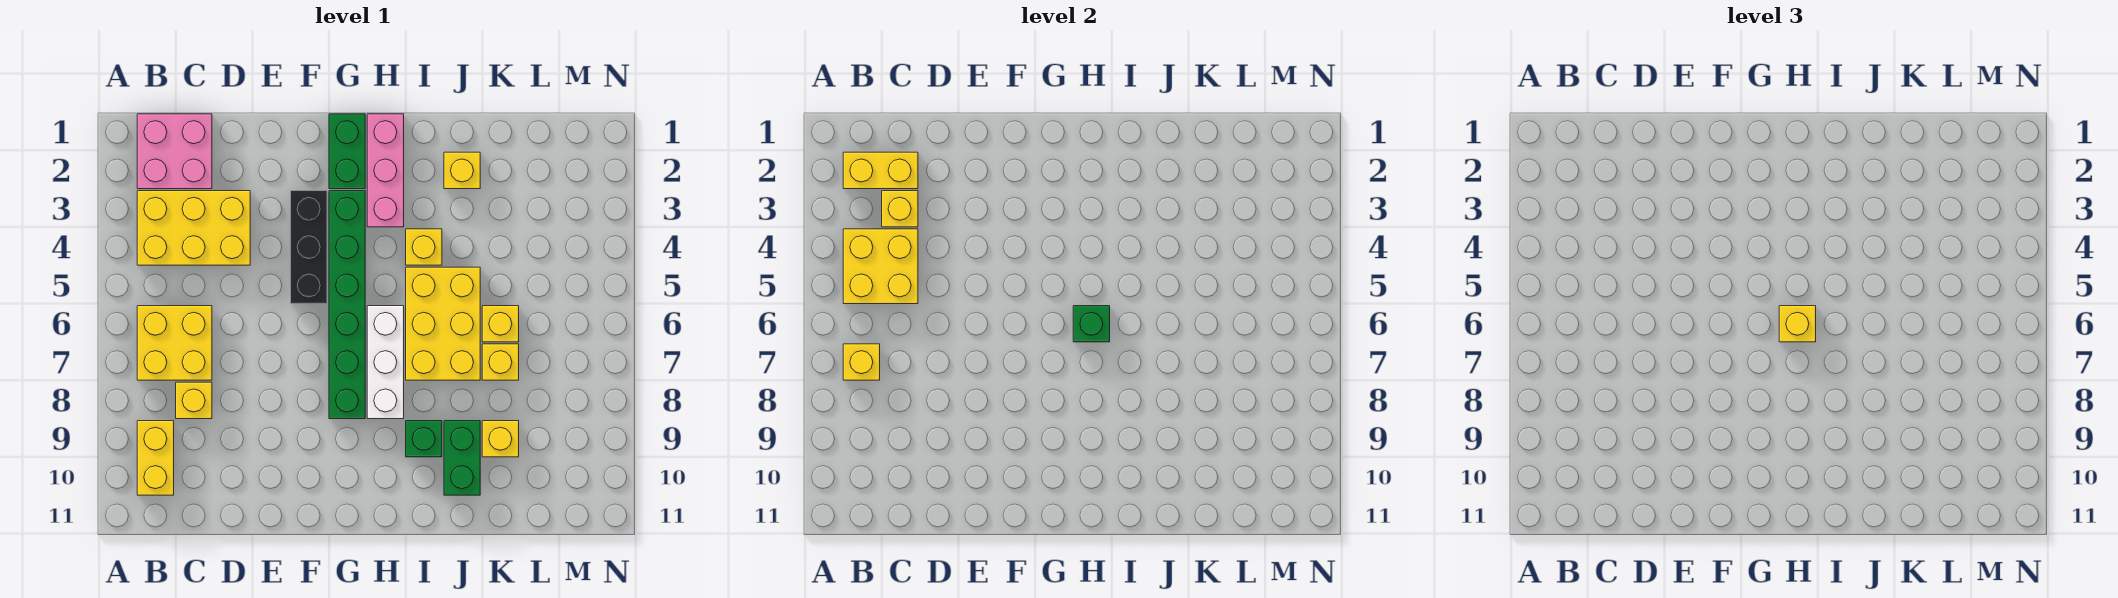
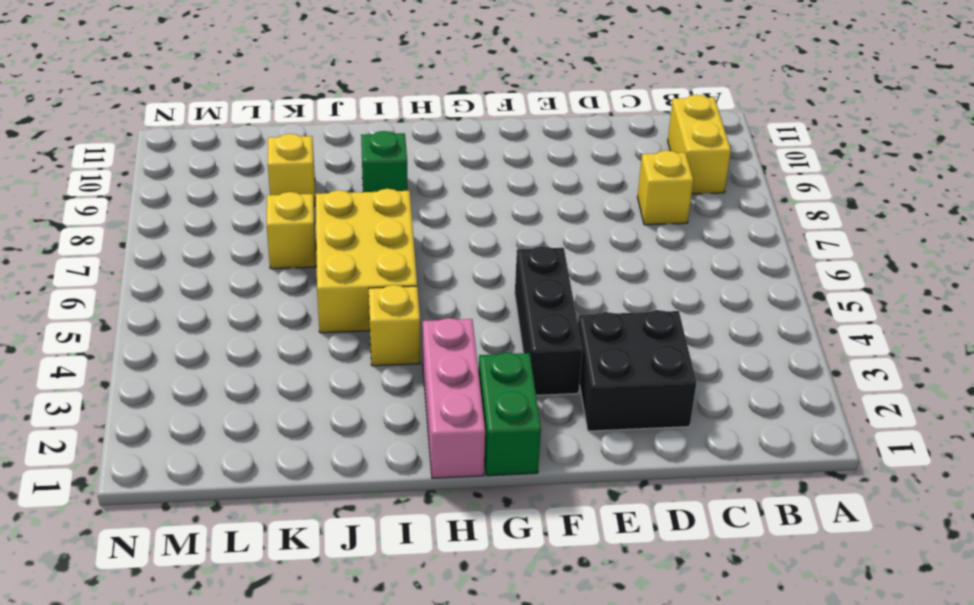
black 2x2 brick [578,310,697,431] -> yellow 2x3 brick [137,191,250,265]
none -> pink 2x2 brick [137,114,212,189]
none -> yellow 2x2 brick [137,306,212,380]
none -> green 1x6 brick [329,191,365,419]

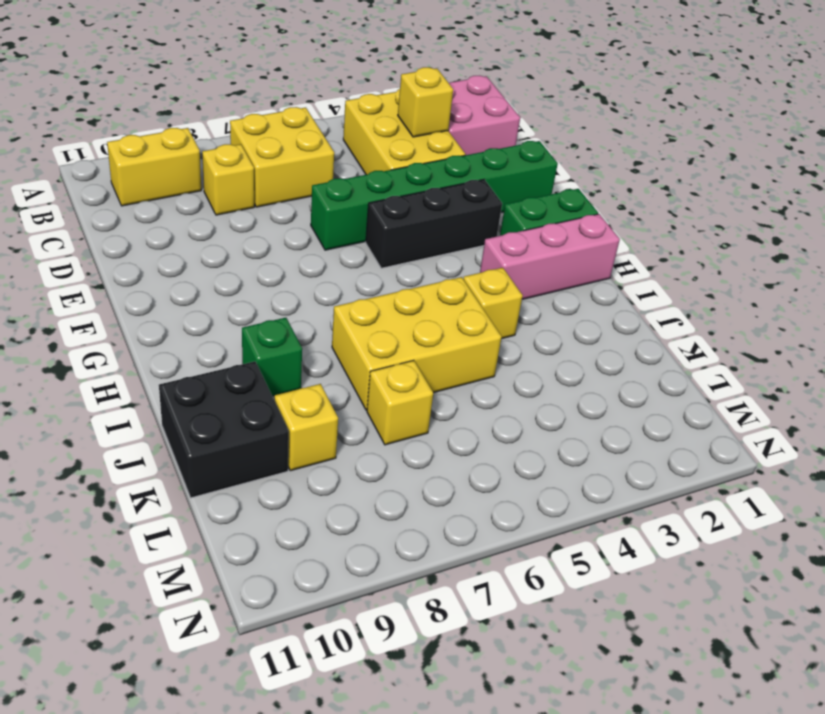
green 1x6 brick [311,141,558,250] -> green 1x6 brick moved to [329,191,365,419]
black 2x2 brick [159,361,289,498] -> green 1x2 brick [444,421,480,495]
none -> white 1x3 brick [367,306,404,419]
none -> yellow 1x1 brick [444,152,480,189]
none -> yellow 1x1 brick [482,306,519,342]

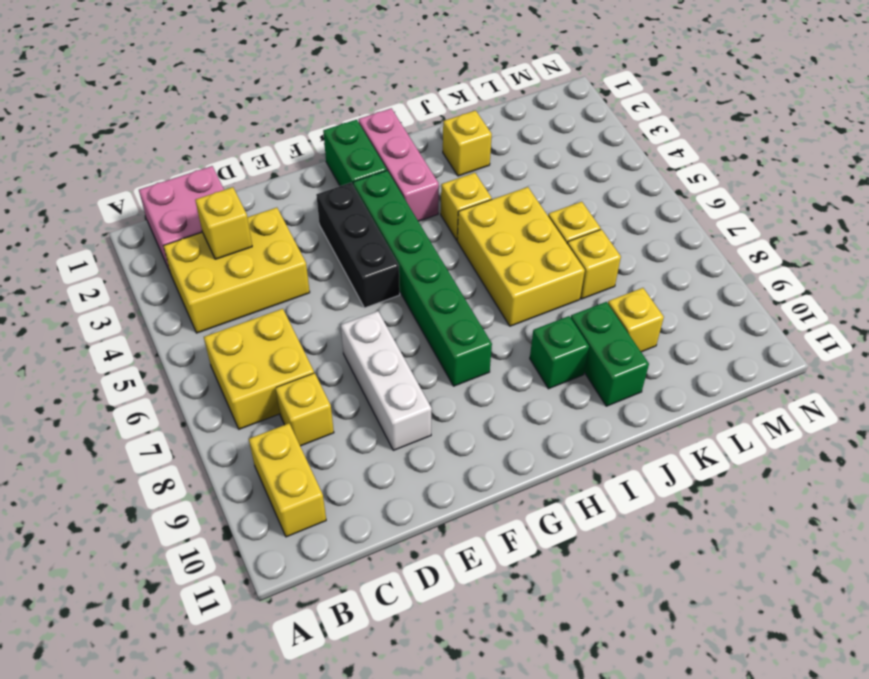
white 1x3 brick [340,311,432,450] -> white 1x3 brick moved to [367,306,404,419]
none -> yellow 1x2 brick [843,152,918,189]
none -> yellow 2x2 brick [843,229,918,304]
none -> yellow 1x1 brick [843,344,880,380]

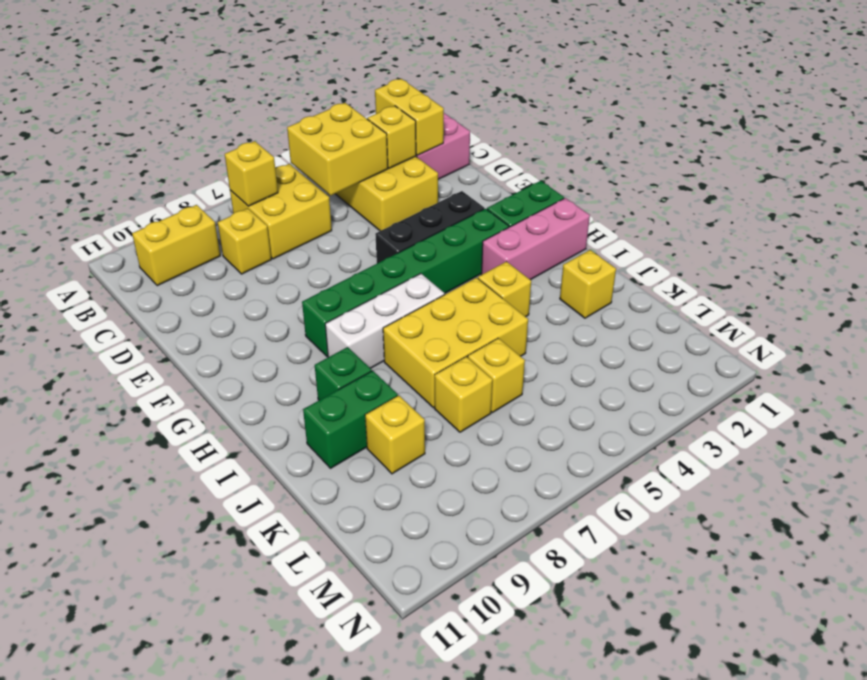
none -> green 1x1 brick [1073,306,1110,342]
none -> yellow 1x1 brick [1779,306,1816,342]

